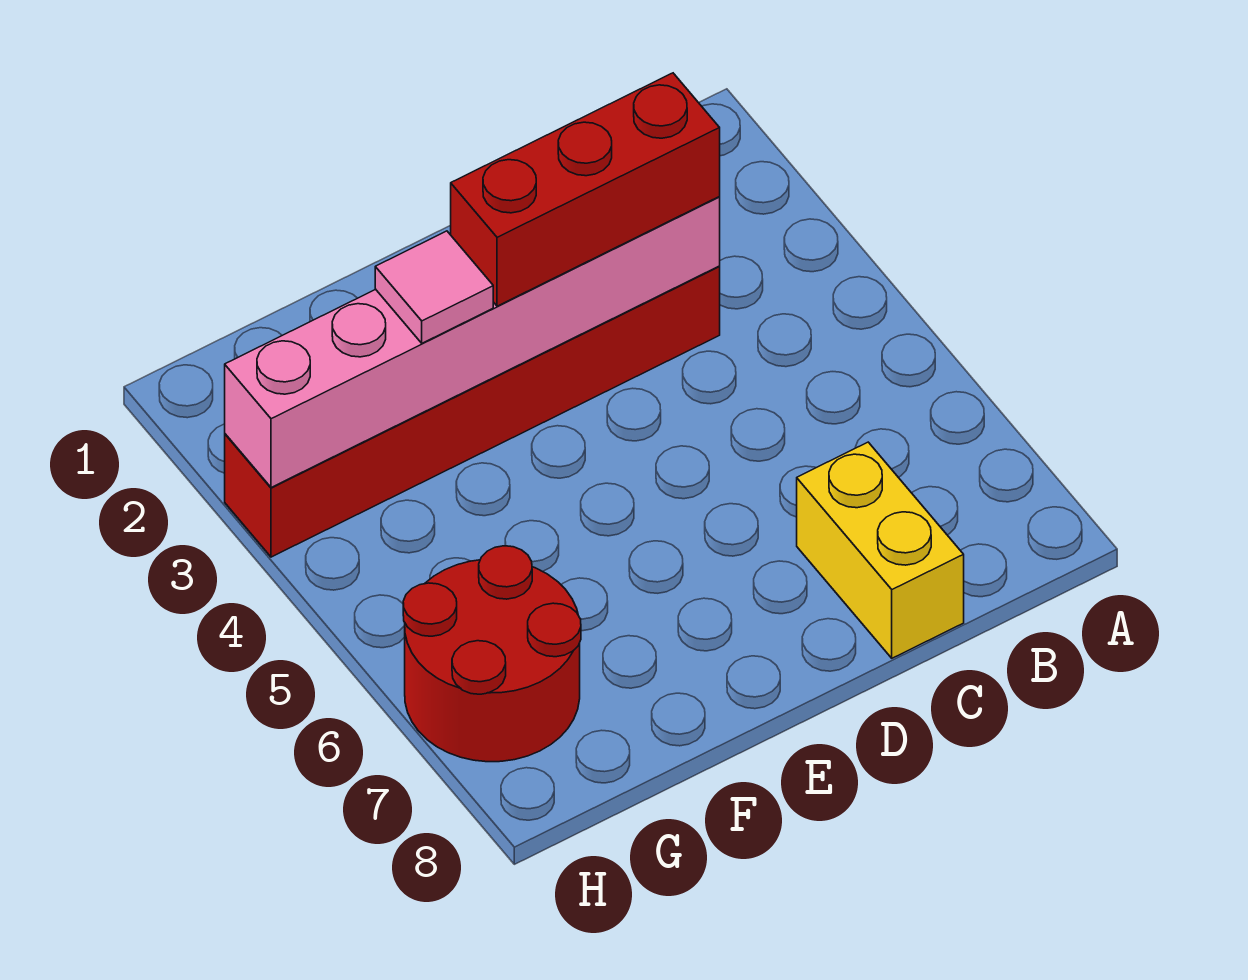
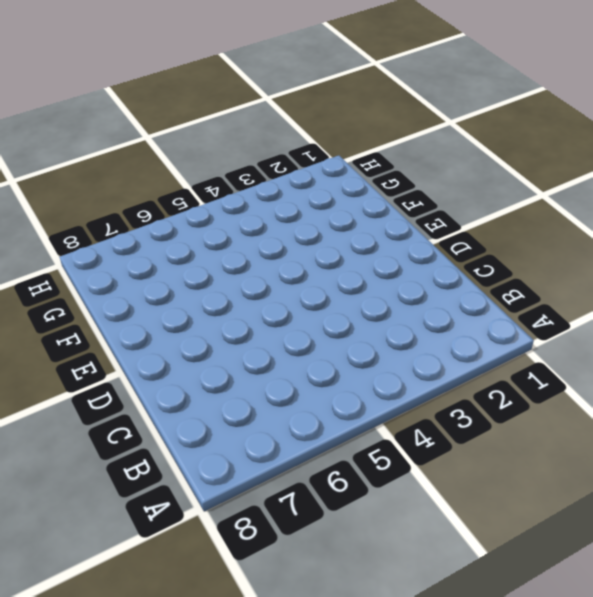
none -> red 1x6 brick [225,266,720,557]
none -> yellow 1x2 brick [797,442,964,658]

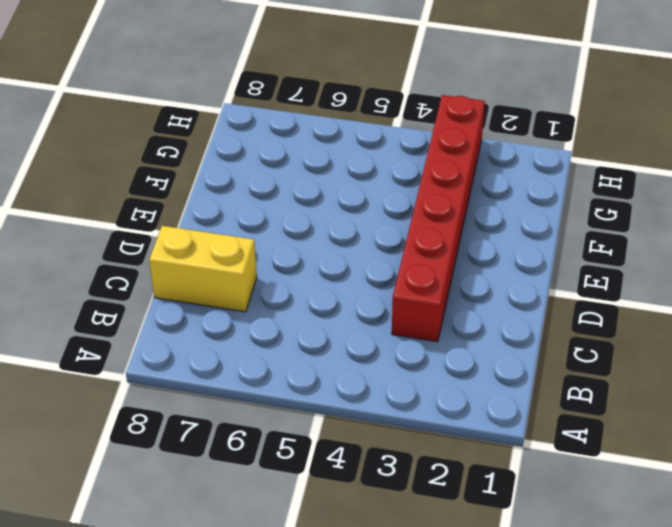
none -> red 2x2 round brick [403,546,581,762]
none -> pink 1x6 brick [225,197,720,487]

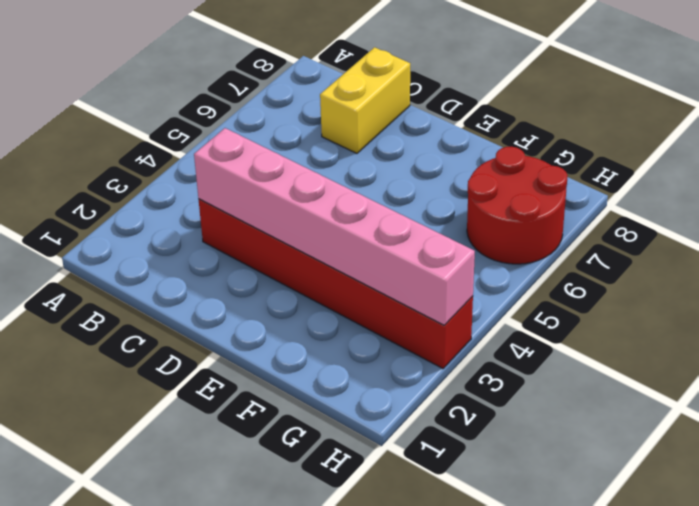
none -> red 1x3 brick [451,73,720,306]
none -> pink 1x1 tile [375,231,493,343]

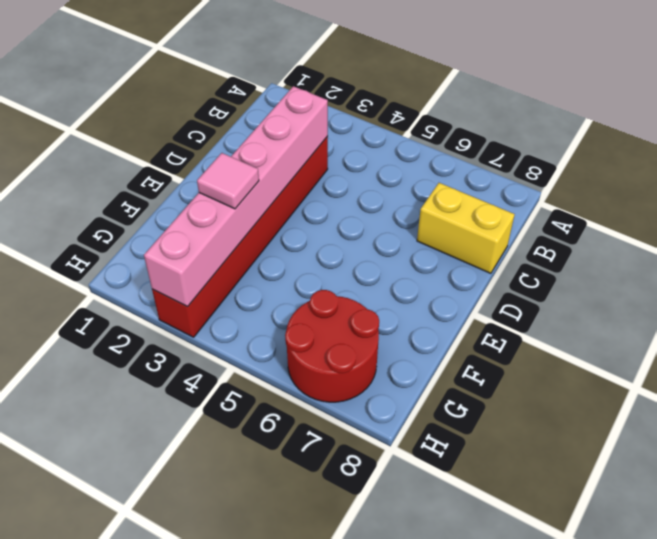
none -> red 1x3 brick [451,73,720,306]

